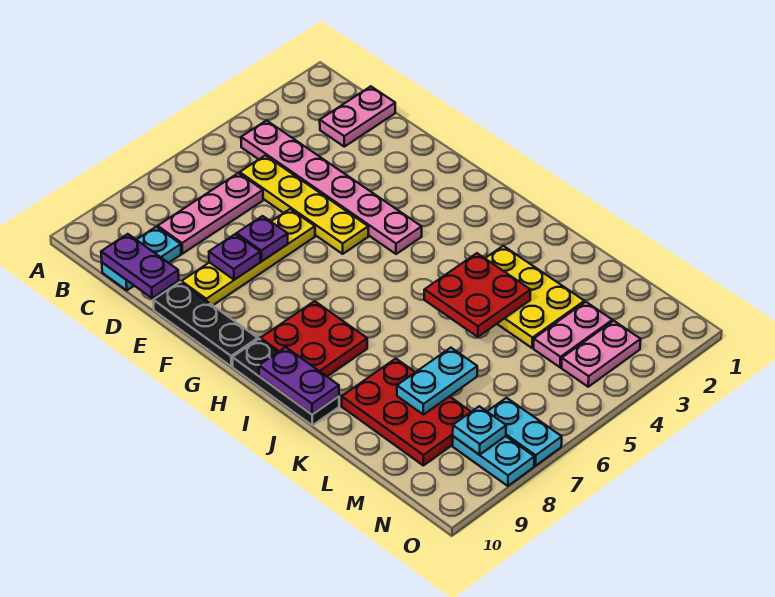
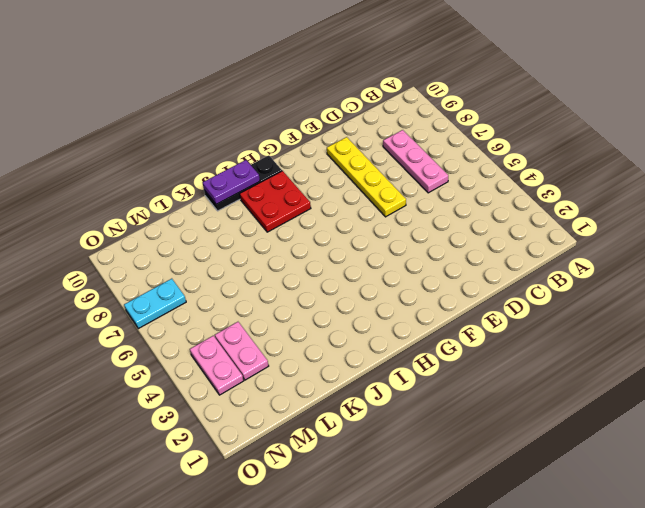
none -> pink 1x6 plate [241,121,422,254]
none -> pink 1x2 plate [320,86,395,147]
none -> yellow 1x4 plate [240,155,368,254]

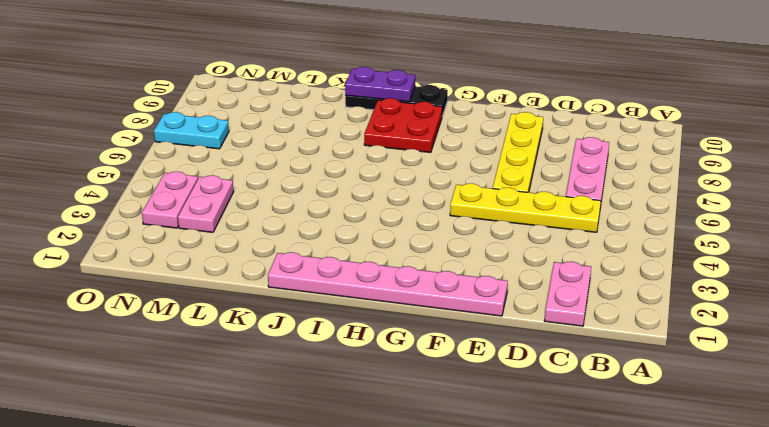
pink 1x6 plate [268,252,508,316] -> pink 1x6 plate moved to [241,121,422,254]
none -> cyan 1x2 plate [102,227,181,290]
none -> black 1x3 plate [153,282,258,367]
none -> yellow 2x3 plate [485,246,584,348]

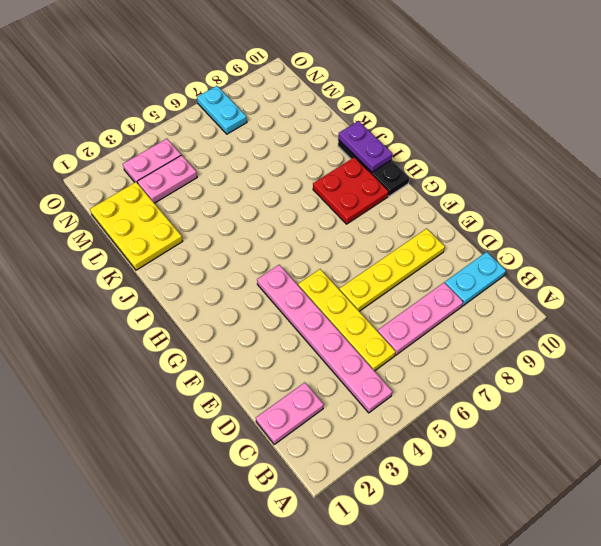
yellow 2x3 plate [90,182,183,270] -> yellow 2x3 plate moved to [485,246,584,348]
none -> black 1x3 plate [153,282,258,367]
none -> red 2x3 plate [342,359,471,466]
none -> cyan 1x2 plate [453,436,534,486]

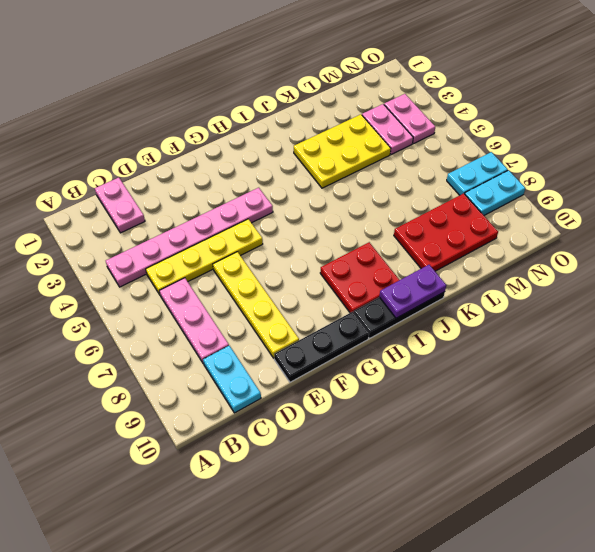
none -> purple 1x2 plate [101,234,179,298]
none -> purple 1x1 plate [237,216,288,261]
none -> purple 1x1 plate [209,234,260,280]

